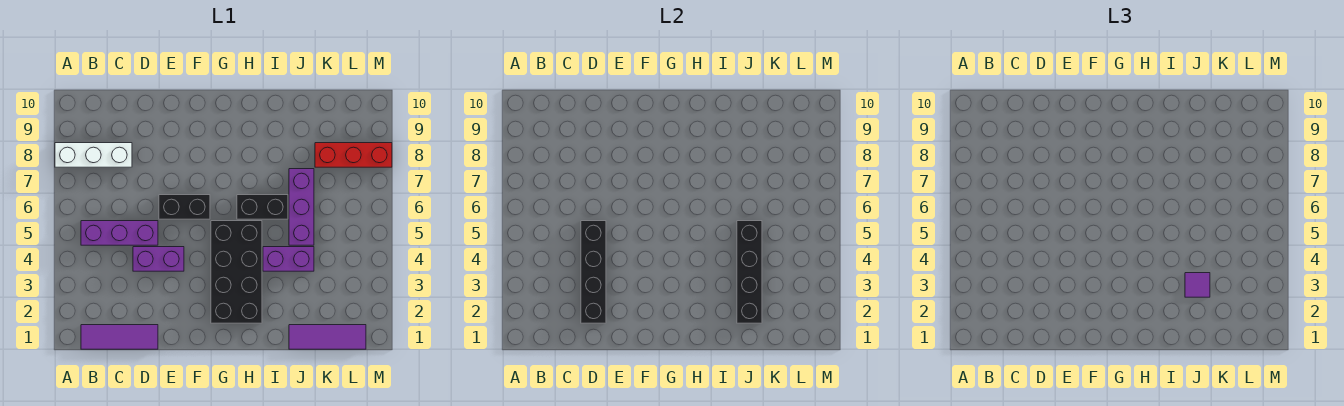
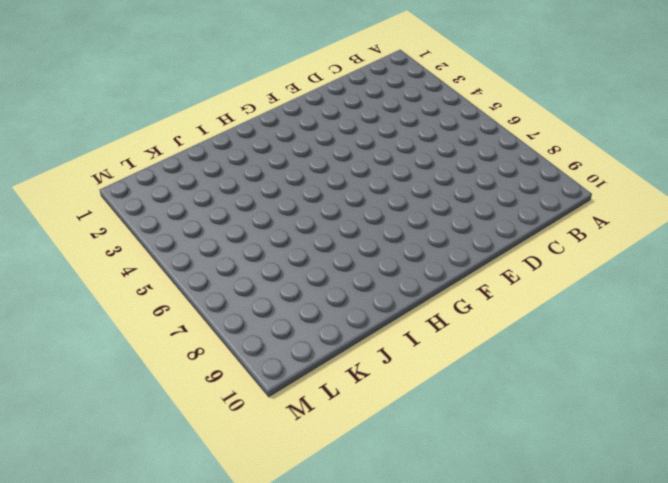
none -> white 1x3 brick [55,143,132,167]
none -> purple 1x3 tile [81,325,158,349]
none -> purple 1x3 brick [81,221,158,245]

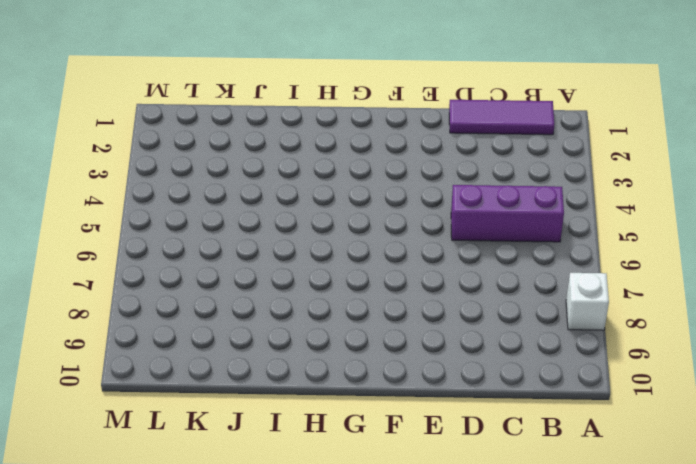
white 1x1 brick [566,273,609,330] -> white 1x3 brick [55,143,132,167]
none -> purple 1x2 brick [133,247,184,271]
none -> black 1x2 brick [159,195,210,219]
none -> black 2x4 brick [211,221,262,323]

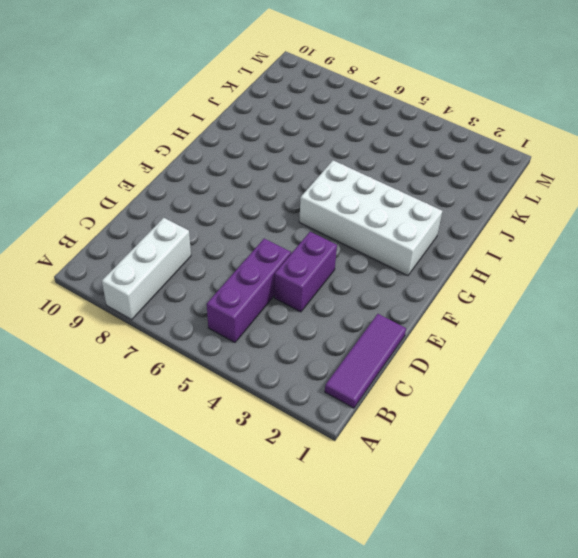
white 2x4 brick [299,160,442,276] -> black 2x4 brick [211,221,262,323]
none -> black 1x2 brick [159,195,210,219]
none -> black 1x2 brick [237,195,288,219]
none -> purple 1x2 brick [263,247,314,271]

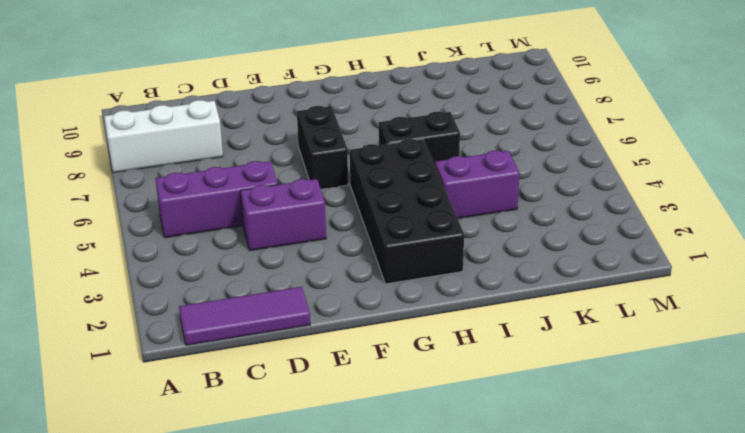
black 1x2 brick [297,106,348,189] -> black 1x2 brick turned to [159,195,210,219]
none -> purple 1x3 tile [289,325,366,349]
none -> purple 1x3 brick [289,169,314,245]
none -> red 1x3 brick [315,143,392,167]

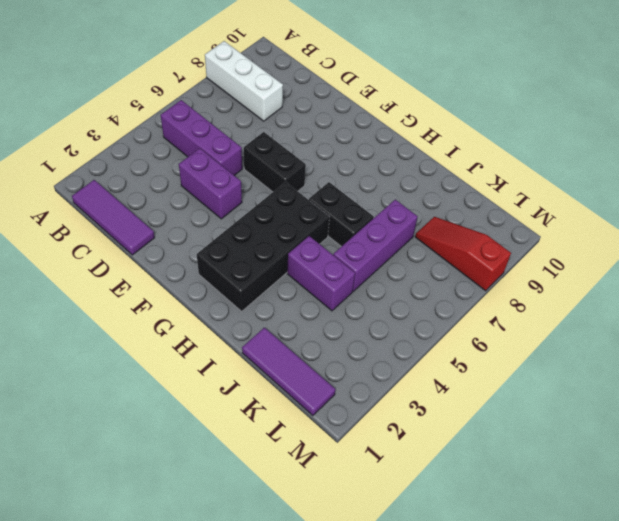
red 1x3 slope [415,217,511,291] -> red 1x3 brick [315,143,392,167]
none -> black 1x4 brick [581,221,606,323]
none -> black 1x4 brick [737,221,762,323]
none -> purple 1x1 tile [1185,273,1210,297]

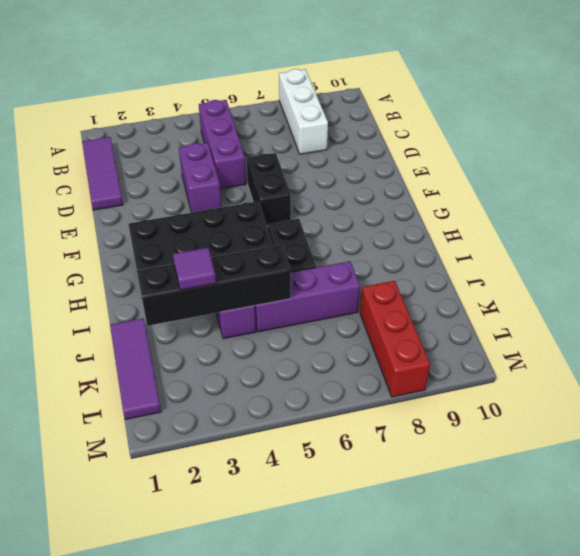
none -> black 1x4 brick [581,221,606,323]

